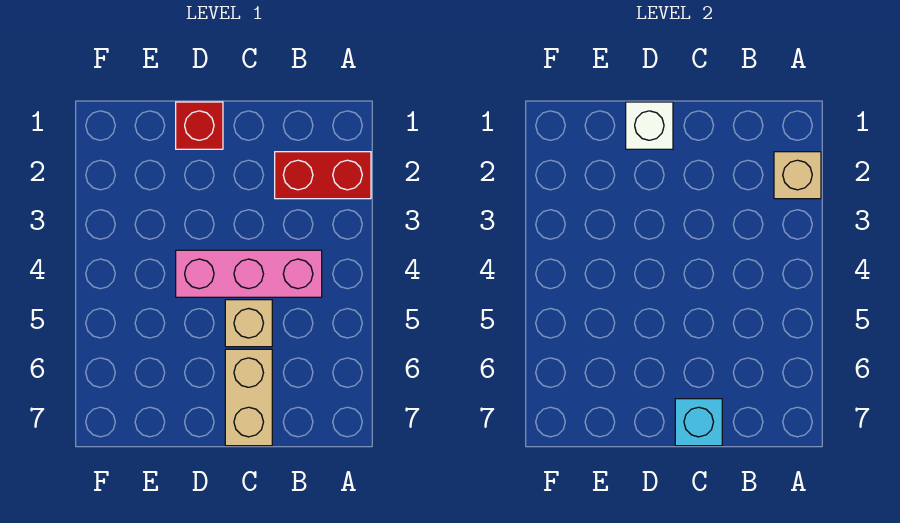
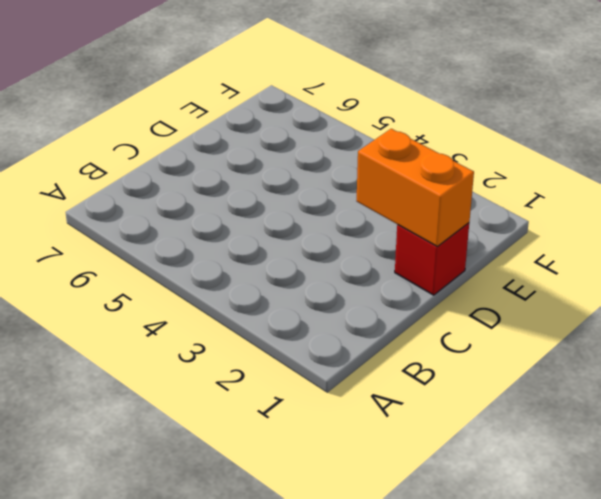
orange 1x2 brick [357,129,474,246] -> white 1x1 brick [626,102,673,149]
none -> red 1x2 brick [275,152,371,199]
none -> pink 1x3 brick [176,250,322,297]

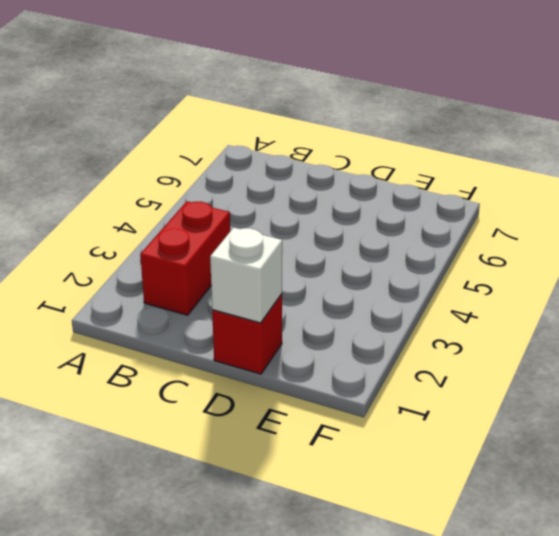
red 1x2 brick [140,201,230,315] -> red 1x2 brick turned to [275,152,371,199]
none -> pink 1x3 brick [176,250,322,297]
none -> tan 1x1 brick [225,300,272,347]

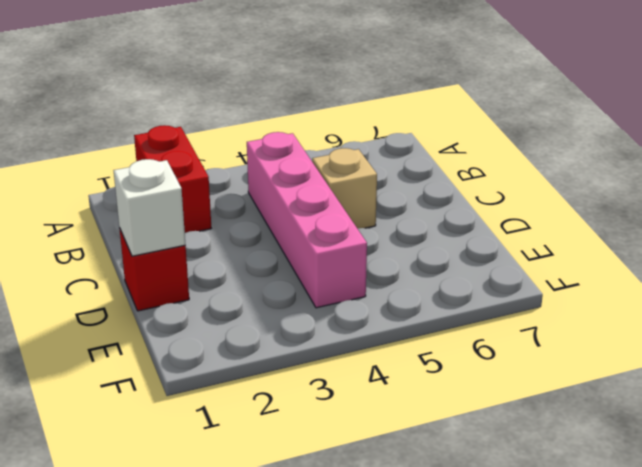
pink 1x4 brick [247,132,367,308] -> pink 1x3 brick [176,250,322,297]
none -> tan 1x2 brick [225,349,272,446]
none -> tan 1x1 brick [774,152,821,199]

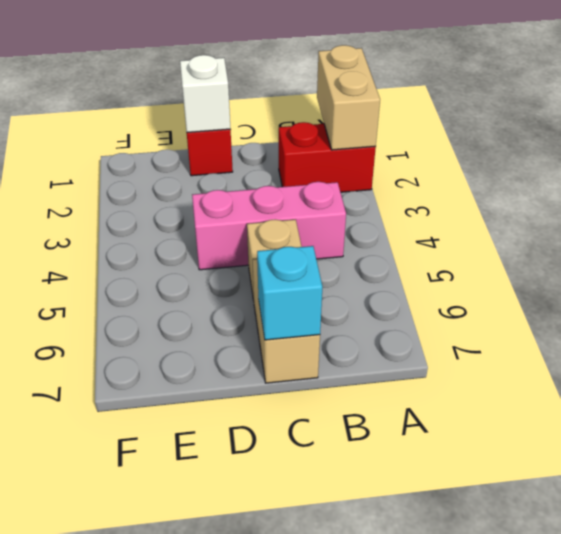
tan 1x2 brick [317,45,380,150] -> tan 1x1 brick [774,152,821,199]

